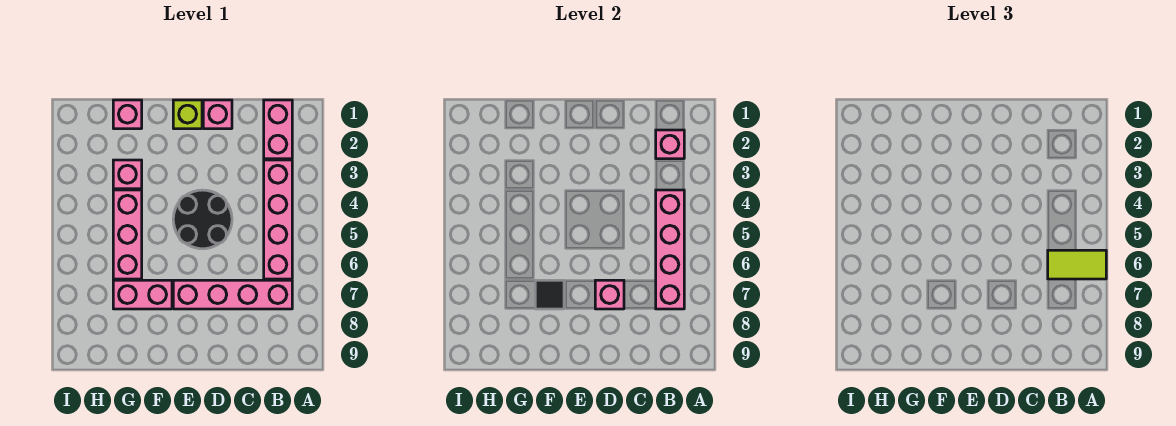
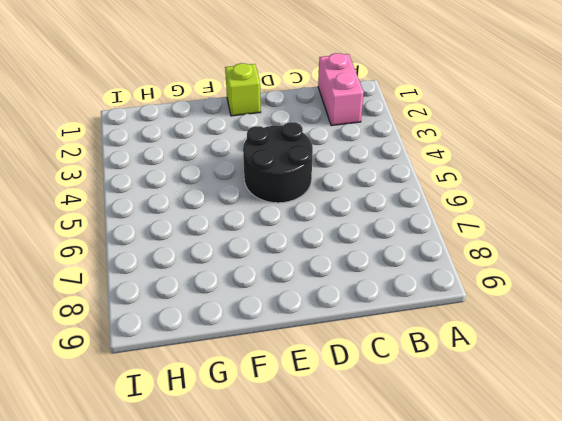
none -> pink 1x4 brick [264,160,292,279]
none -> pink 1x4 brick [173,280,292,309]
none -> pink 1x1 brick [203,100,232,129]

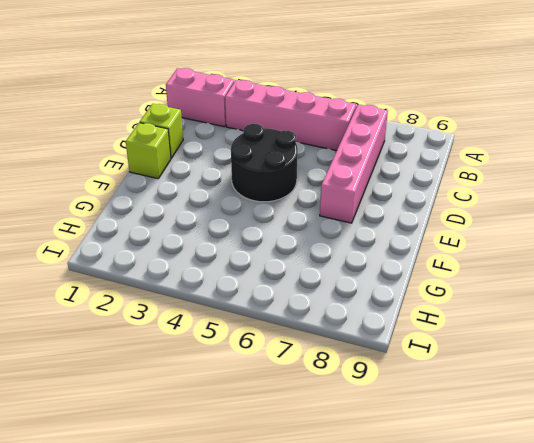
lime 1x1 brick [140,104,183,158] -> pink 1x1 brick [203,100,232,129]
none -> pink 1x2 brick [113,280,172,309]
none -> pink 1x1 brick [113,100,142,129]
none -> pink 1x1 brick [113,160,142,189]

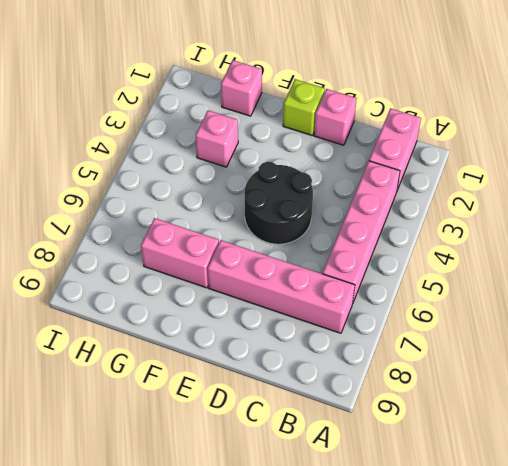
none -> pink 1x3 brick [113,190,142,279]
none -> pink 1x1 brick [656,130,684,159]
none -> pink 1x4 brick [656,190,684,309]

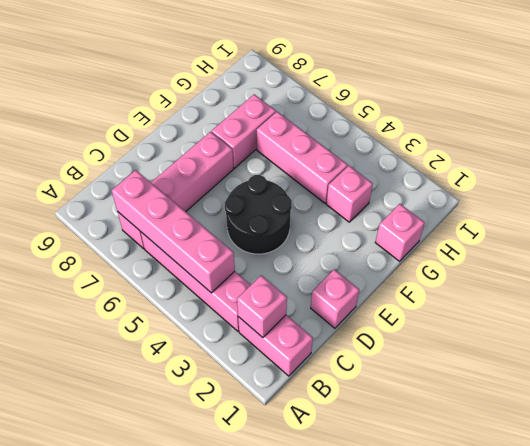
none -> lime 1x1 brick [173,100,202,129]
none -> pink 1x1 brick [595,280,624,309]
none -> black 1x1 tile [535,280,564,309]

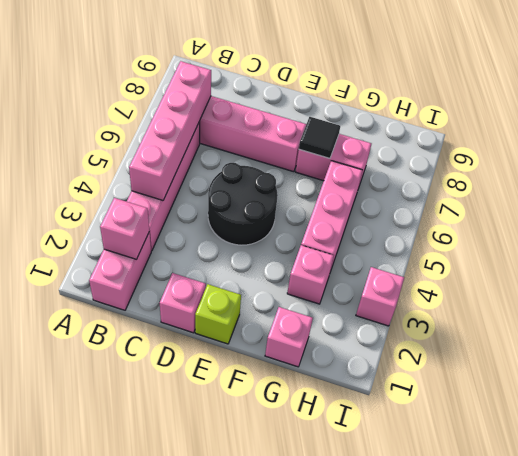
pink 1x1 brick [356,267,404,326] -> pink 1x1 brick moved to [595,280,624,309]
none -> lime 1x2 tile [1048,250,1106,279]

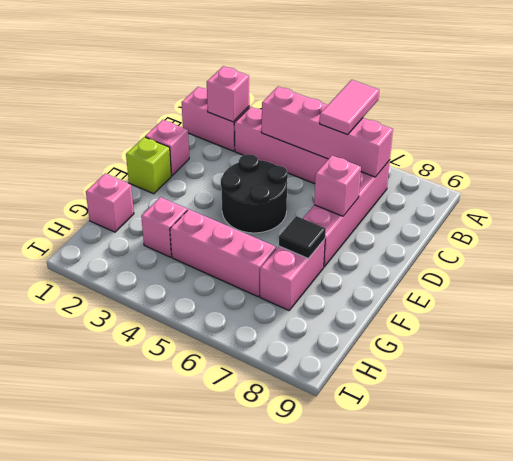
pink 1x2 tile [320,80,379,135] -> lime 1x2 tile [1048,250,1106,279]

